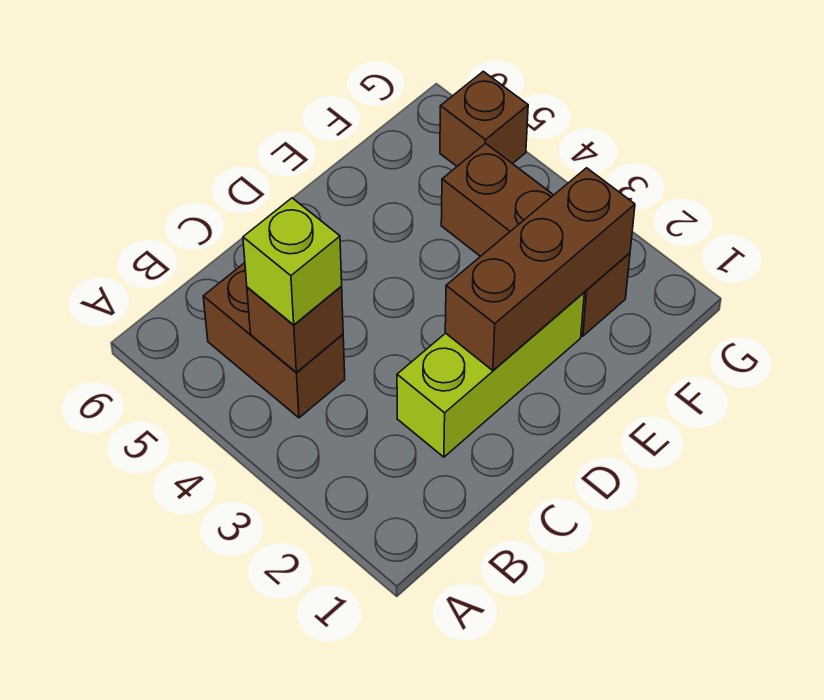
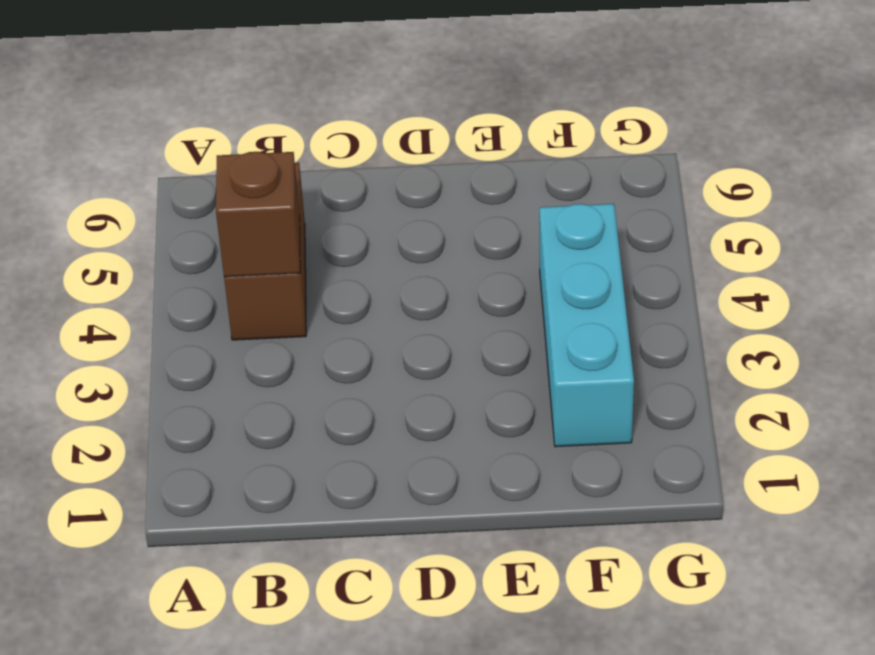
cyan 1x3 brick [540,204,634,447] -> brown 1x3 brick [441,143,630,336]
none -> lime 1x3 brick [397,293,584,457]
none -> brown 1x1 brick [440,71,528,166]

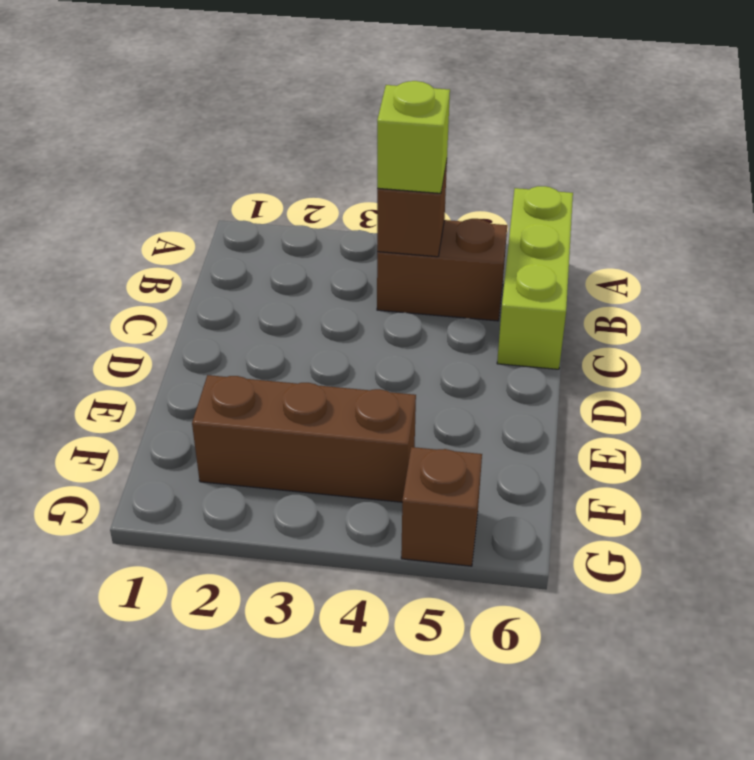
lime 1x3 brick [497,186,573,369] -> lime 1x3 brick moved to [397,293,584,457]
none -> brown 1x3 brick [445,168,635,371]

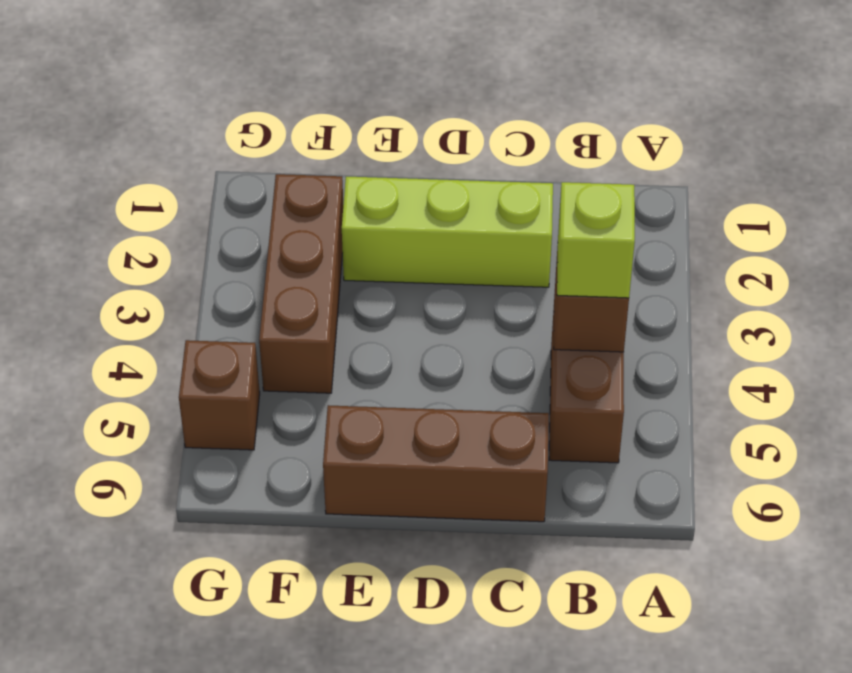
brown 1x3 brick [323,405,549,522] -> brown 1x3 brick moved to [445,168,635,371]

